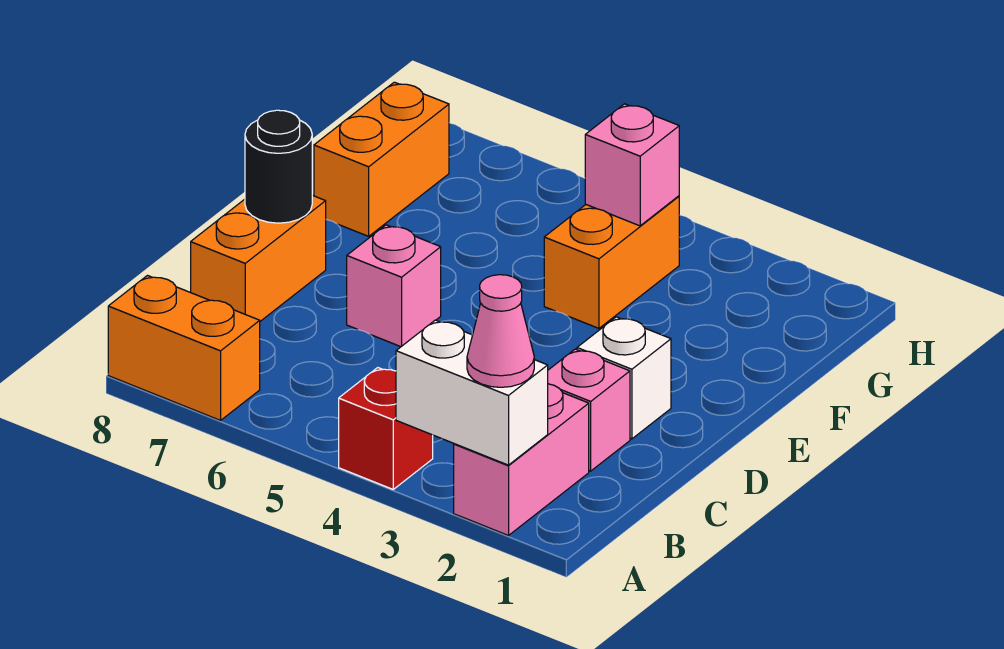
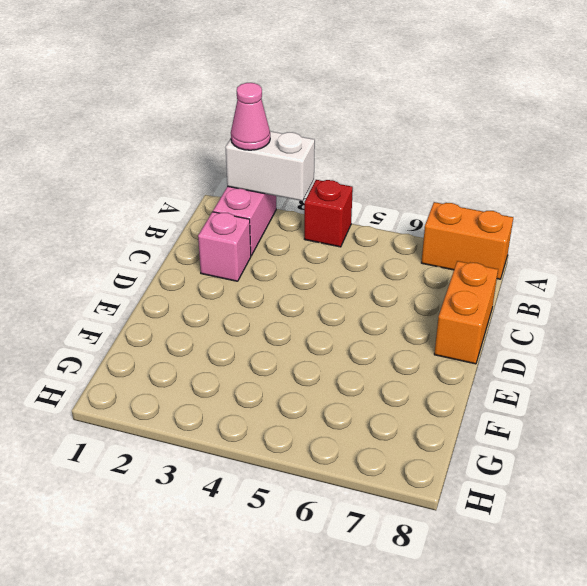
none -> white 1x1 brick [577,317,671,439]
none -> pink 1x1 brick [347,225,441,347]
none -> orange 1x2 brick [544,196,679,328]

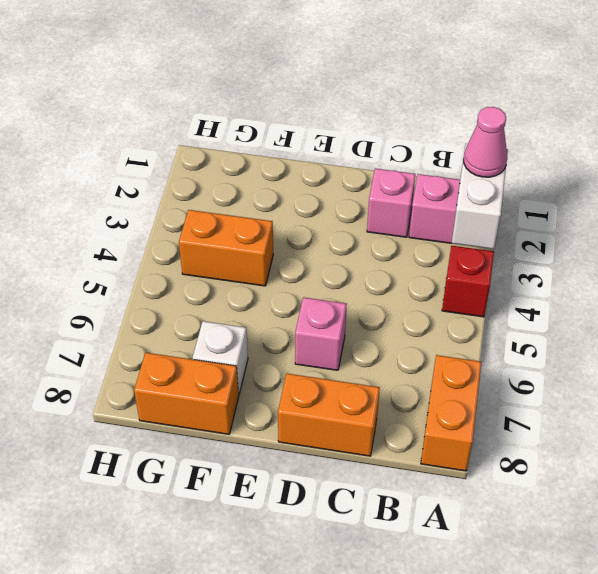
white 1x1 brick [193,321,248,394] -> white 1x1 brick moved to [577,317,671,439]
none -> black 1x1 round brick [245,110,312,223]
none -> pink 1x1 brick [585,104,679,226]

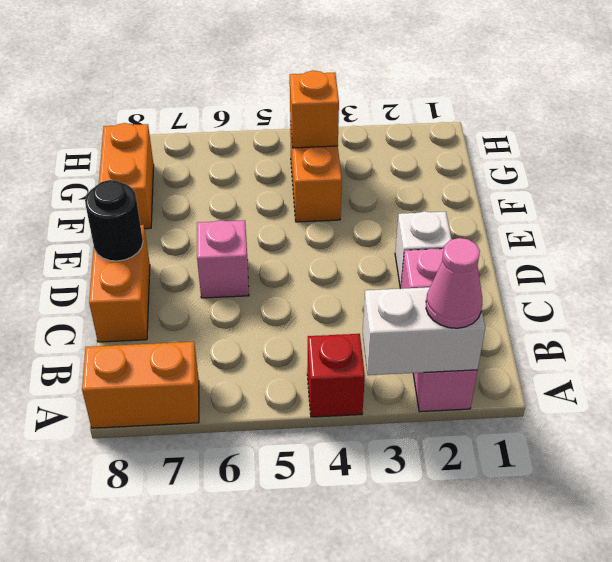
orange 1x1 brick [290,71,339,148] -> pink 1x1 brick [585,104,679,226]

